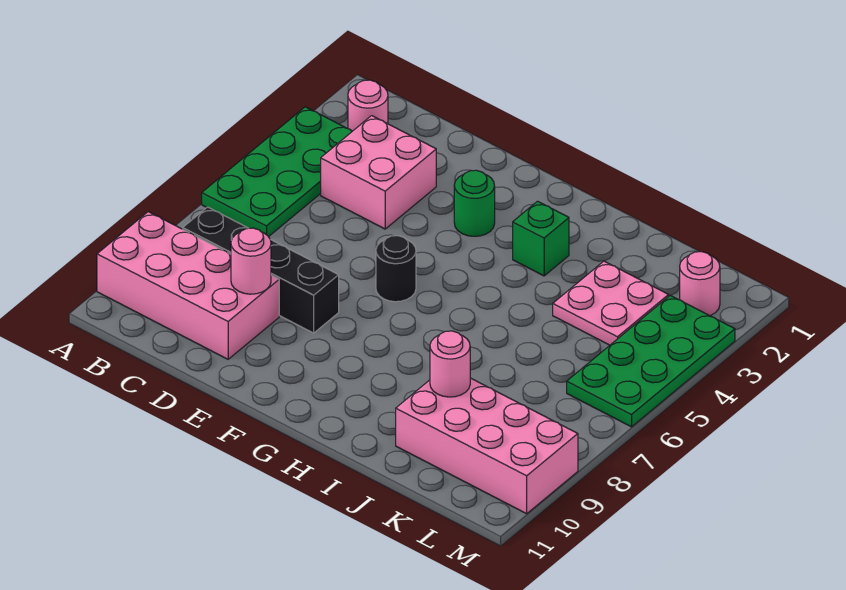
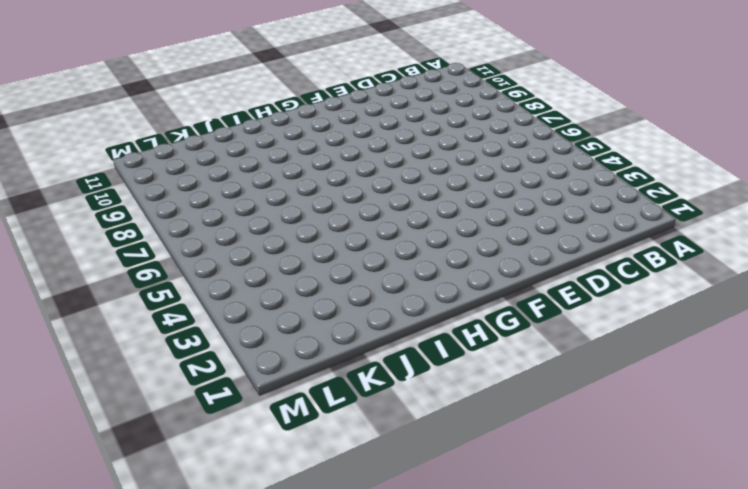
none -> green 2x4 plate [202,107,352,237]
none -> pink 2x4 brick [97,212,279,359]
none -> pink 1x1 round brick [348,80,388,131]

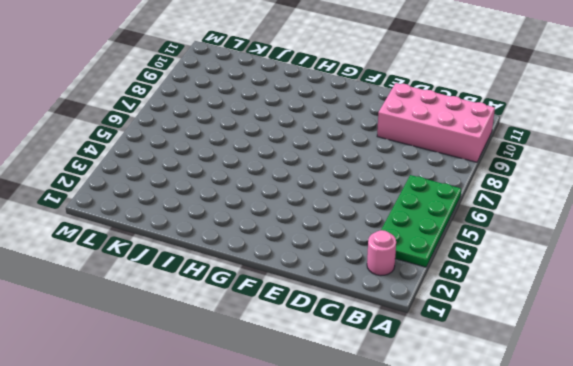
none -> black 1x4 brick [183,207,339,333]
none -> pink 2x2 brick [321,116,436,229]
none -> green 1x1 round brick [454,170,495,236]

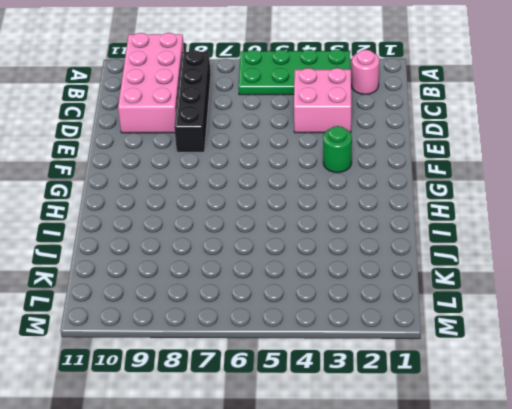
none -> black 1x1 round brick [376,236,416,302]
none -> green 1x1 brick [513,201,569,276]
none -> pink 2x2 plate [553,261,669,345]

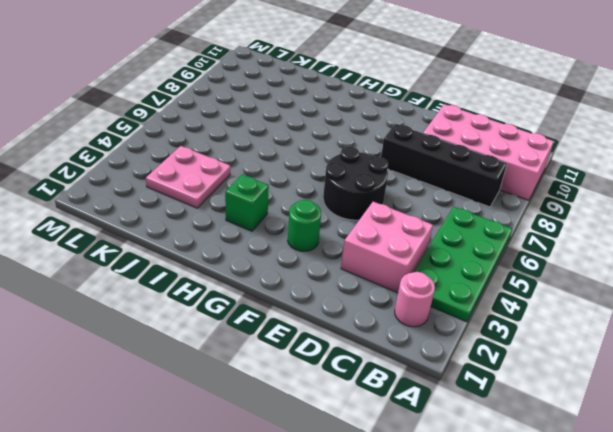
black 2x2 round brick [323,147,388,220] -> black 1x1 round brick [376,236,416,302]
none -> pink 2x4 brick [396,378,578,514]
none -> pink 1x1 round brick [680,252,720,316]
none -> green 2x4 plate [567,295,735,427]

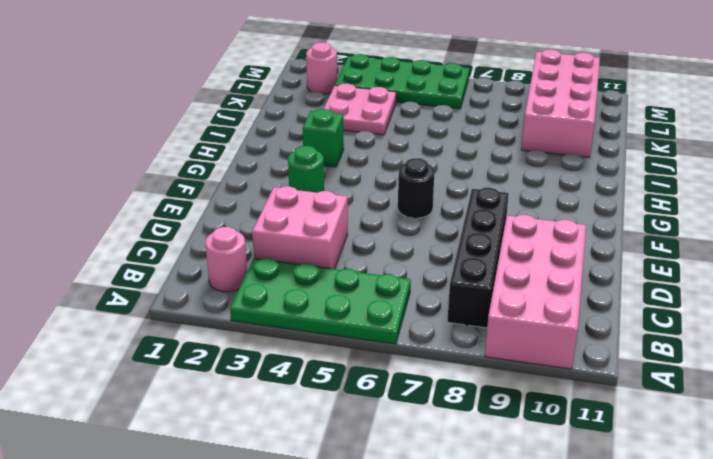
none -> pink 1x1 round brick [231,228,271,294]
none -> pink 1x1 round brick [430,331,470,397]

